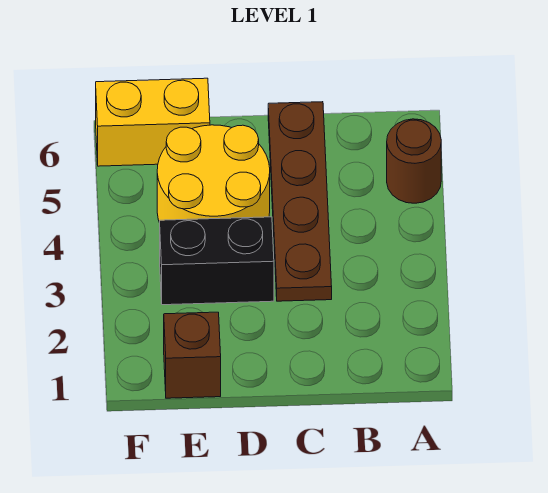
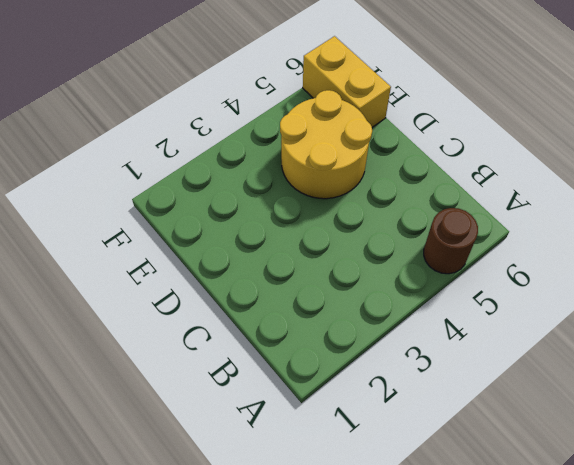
none -> brown 1x4 plate [268,102,332,301]
none -> black 1x2 brick [160,217,274,305]

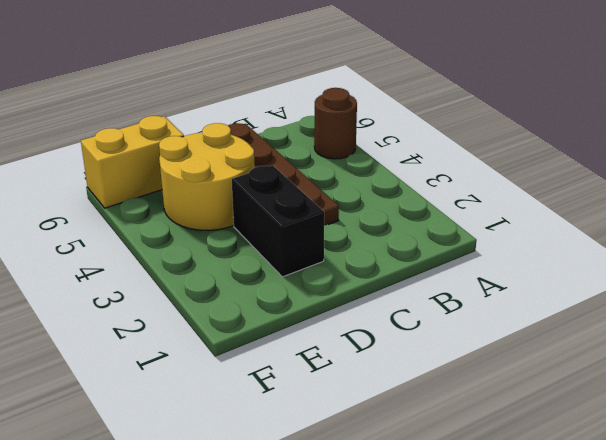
black 1x2 brick [232,165,324,277] -> black 1x2 brick turned to [160,217,274,305]
none -> brown 1x1 brick [164,312,221,398]

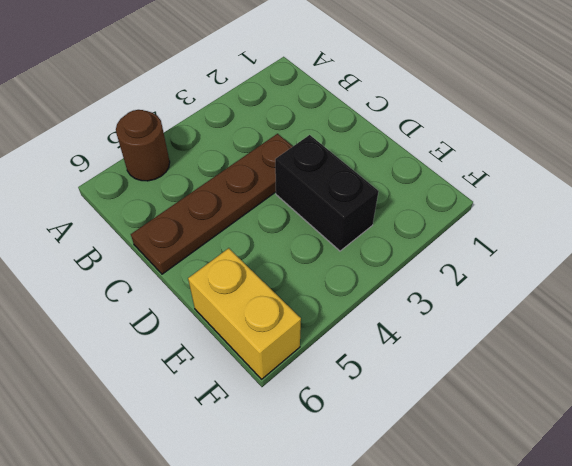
none -> yellow 2x2 round brick [157,125,270,223]
none -> brown 1x1 brick [164,312,221,398]

